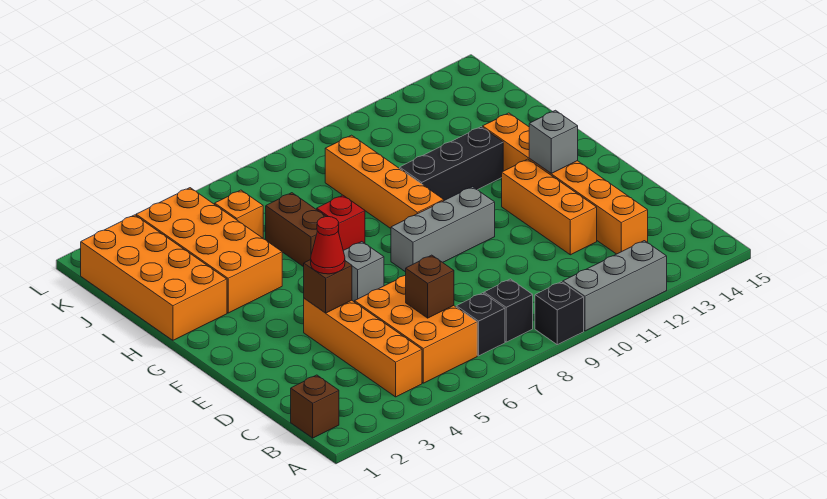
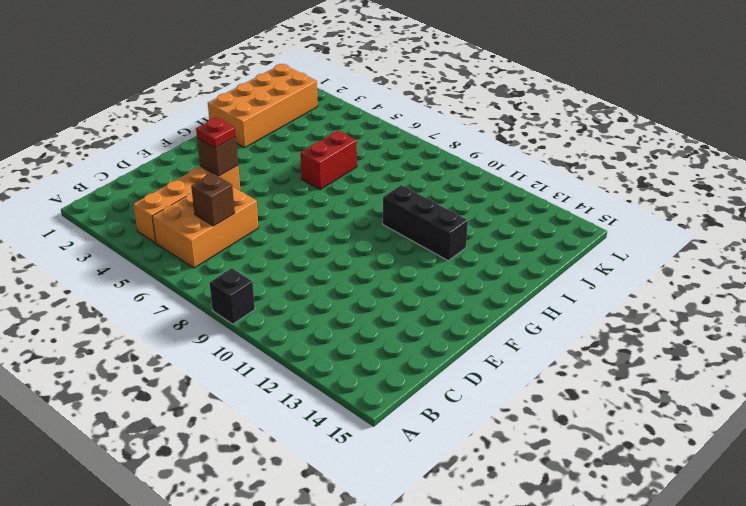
red 1x1 plate [196,117,236,148] -> red 1x1 cone [311,217,345,274]
red 1x2 brick [300,131,357,190] -> brown 1x2 brick [266,193,326,267]
none -> grey 1x3 brick [563,241,667,331]
none -> brown 1x1 brick [291,375,339,438]
none -> black 1x1 brick [456,293,505,356]

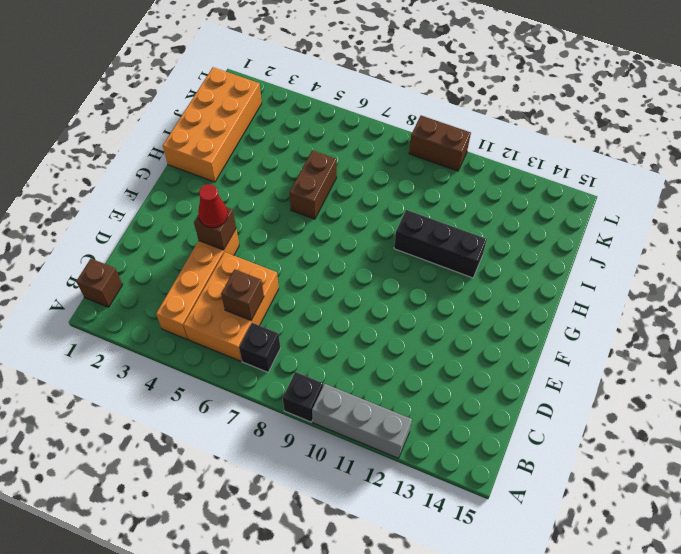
brown 1x2 brick [409,116,471,171] -> none
none -> black 1x1 brick [484,279,533,342]
none -> orange 1x6 brick [483,113,648,254]
none -> orange 1x3 brick [502,159,597,255]

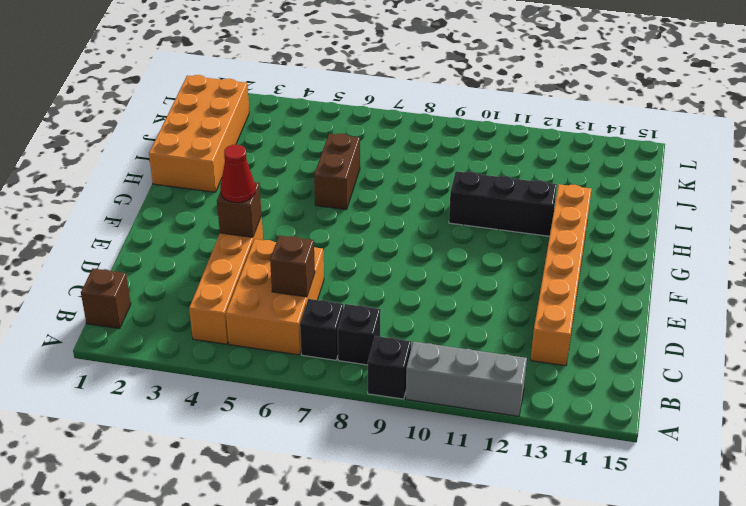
none -> orange 1x3 brick [502,159,597,255]
none -> grey 1x1 brick [343,242,384,302]
none -> grey 1x3 brick [391,187,495,272]

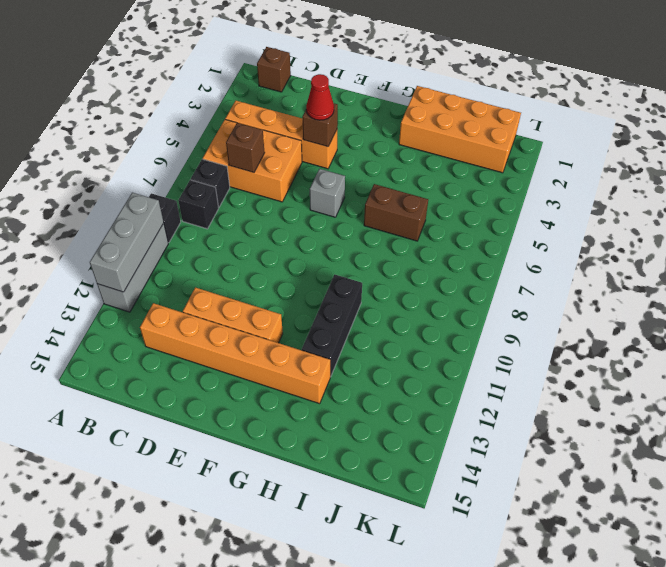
grey 1x3 brick [90,193,164,292] -> grey 1x3 brick moved to [391,187,495,272]
none -> orange 1x4 brick [325,135,444,228]
none -> orange 2x4 brick [136,188,282,313]
none -> red 1x1 brick [317,195,365,250]

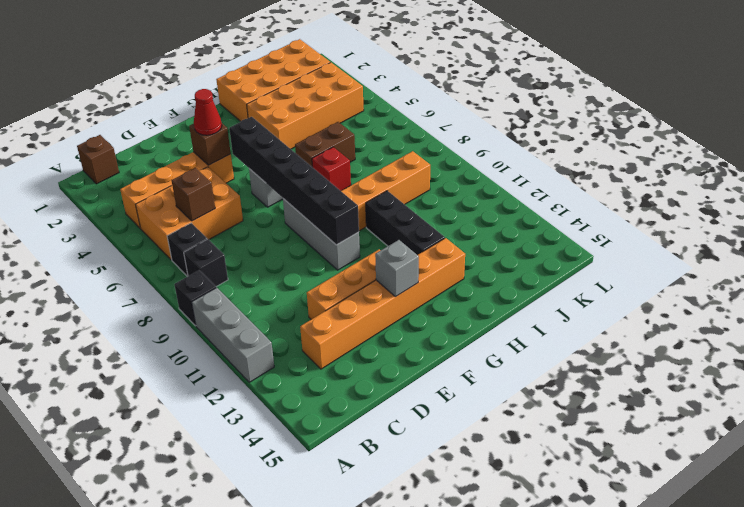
black 1x6 brick [229,117,359,245] -> none
none -> orange 1x1 brick [215,190,263,238]

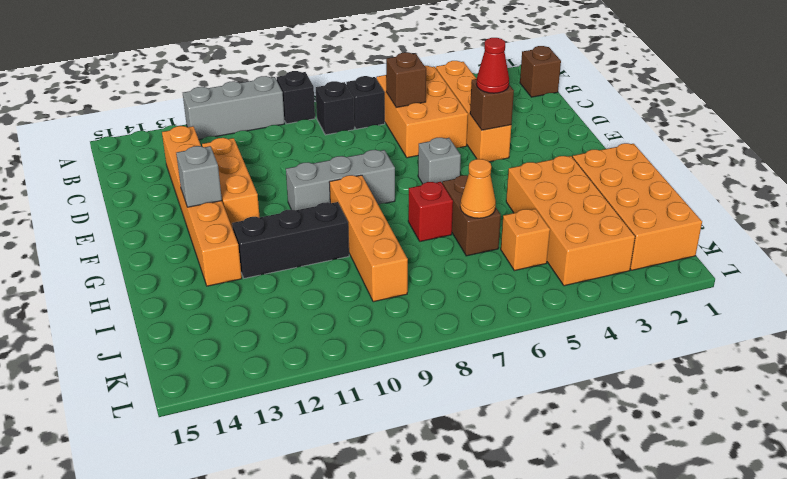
orange 1x1 cone [460,159,496,218] -> none

